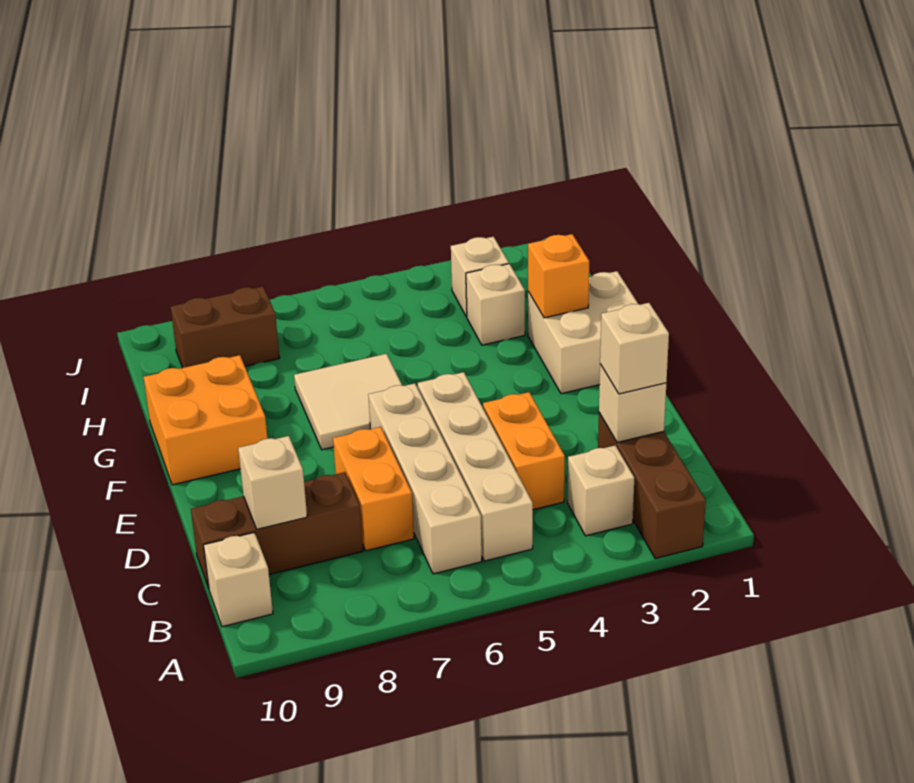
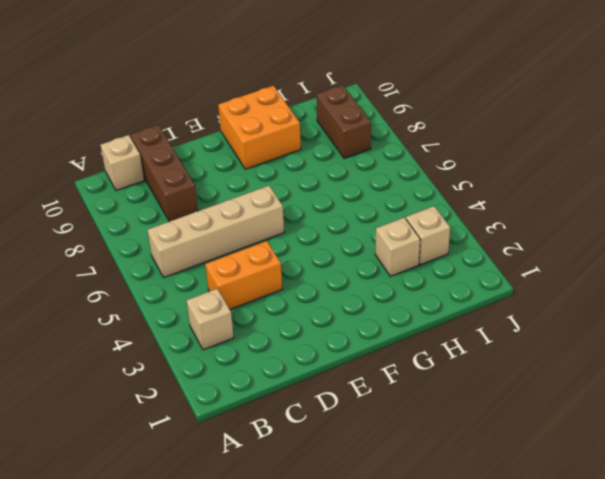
none -> brown 1x3 brick [598,413,706,559]
none -> tan 1x4 brick [418,372,533,561]
none -> orange 1x2 brick [333,427,414,551]

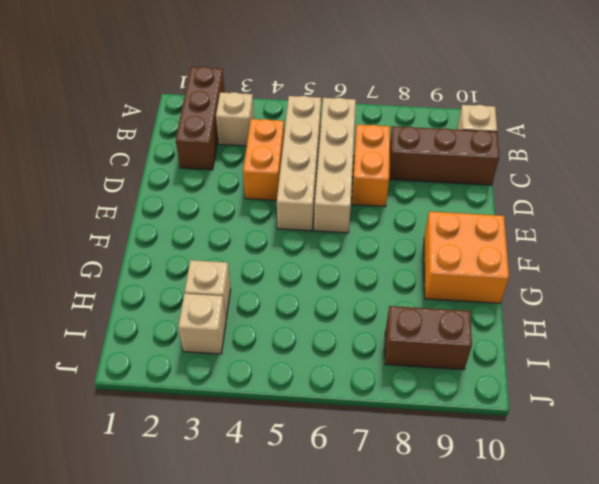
none -> tan 2x2 brick [528,271,638,394]
none -> tan 2x2 tile [294,354,402,450]
none -> tan 1x1 brick [599,364,666,443]

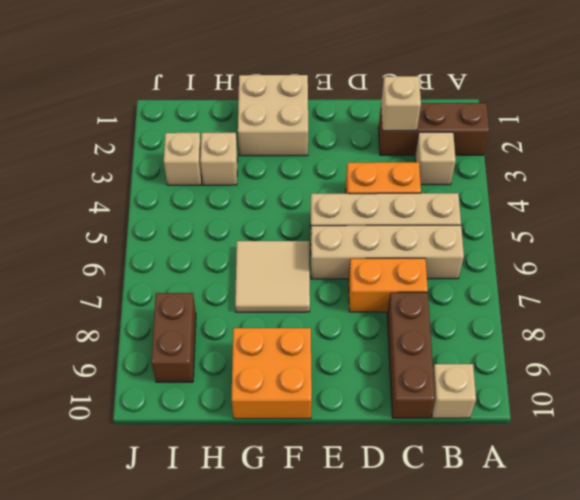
none -> tan 1x1 brick [238,436,307,529]
none -> orange 1x1 brick [528,234,589,318]
none -> tan 1x1 brick [600,303,669,394]

